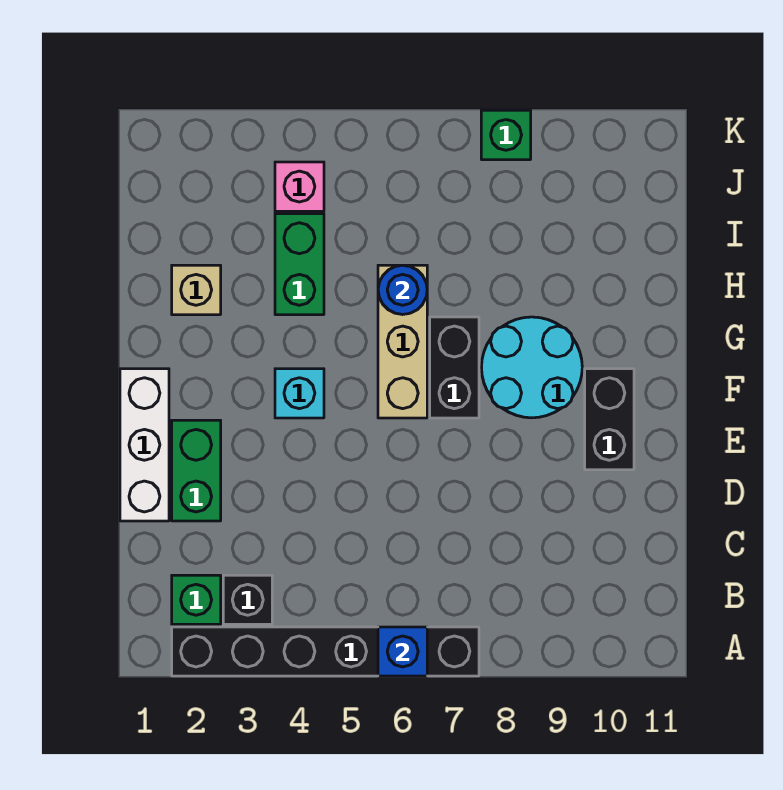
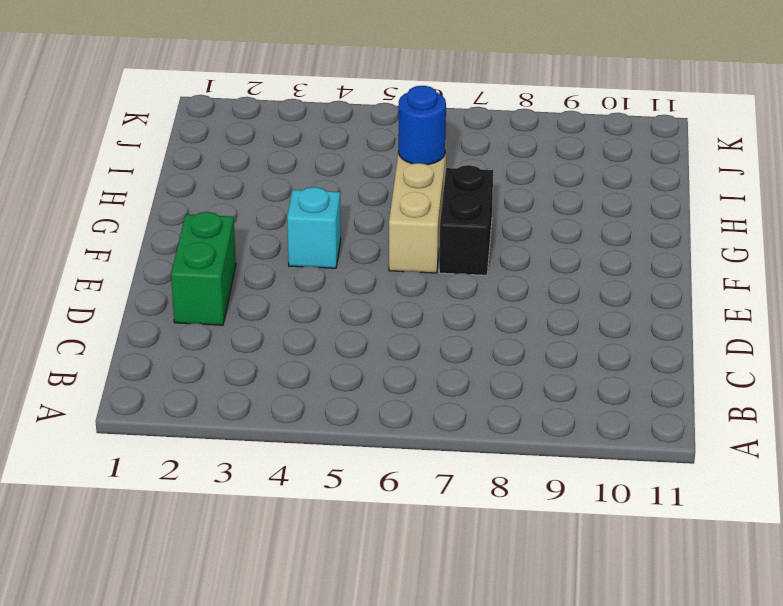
none -> black 1x6 brick [172,627,479,676]
none -> green 1x1 brick [172,575,221,624]
none -> black 1x1 brick [223,575,272,624]

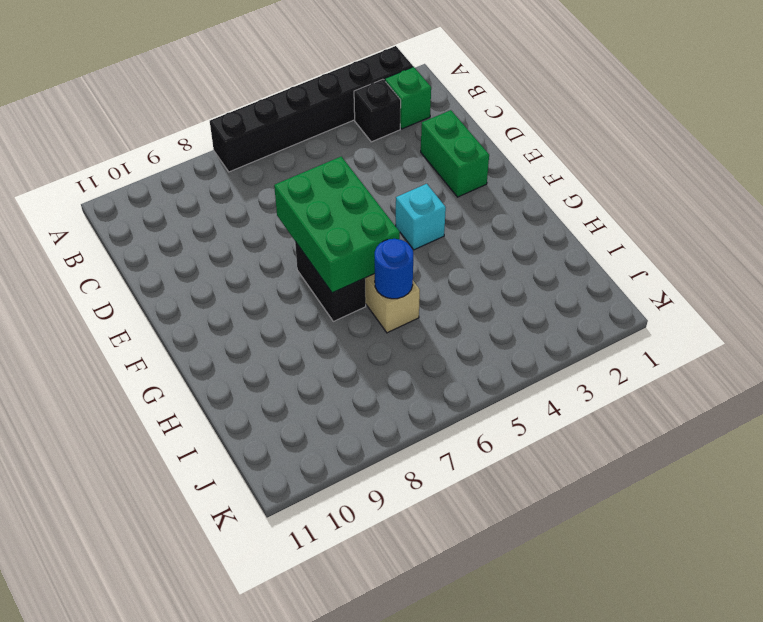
green 2x3 brick [274,156,400,293] -> none
none -> white 1x3 brick [120,369,169,521]
none -> black 1x2 brick [585,369,634,470]
none -> cyan 2x2 round brick [481,317,582,418]

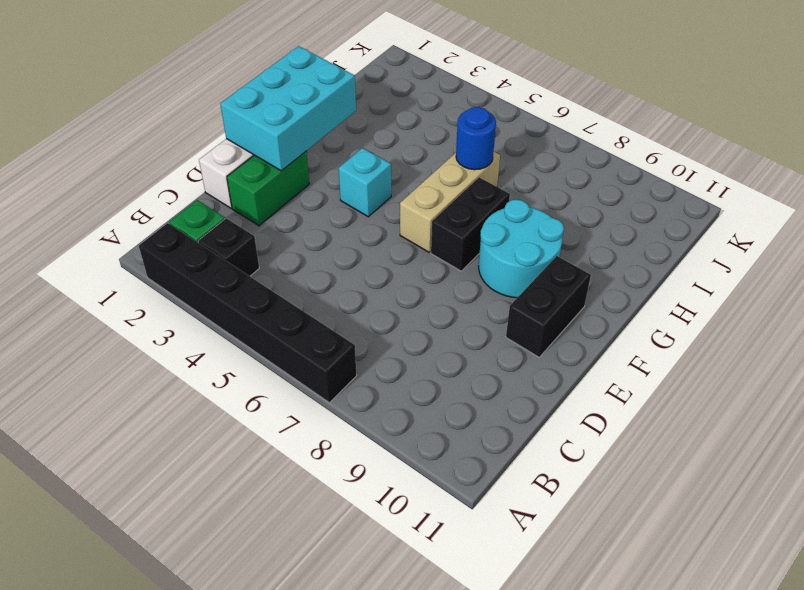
cyan 2x3 brick [220,46,356,171] -> none
none -> tan 1x1 brick [172,265,221,315]
none -> green 1x2 brick [275,214,324,315]
none -> pink 1x1 brick [275,162,324,211]

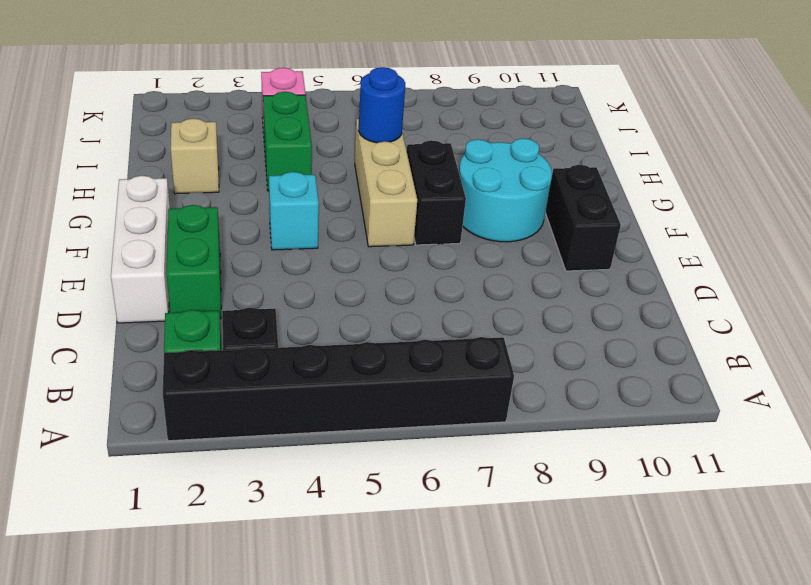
none -> green 1x1 brick [481,110,531,160]
none -> blue 1x1 brick [378,627,427,676]

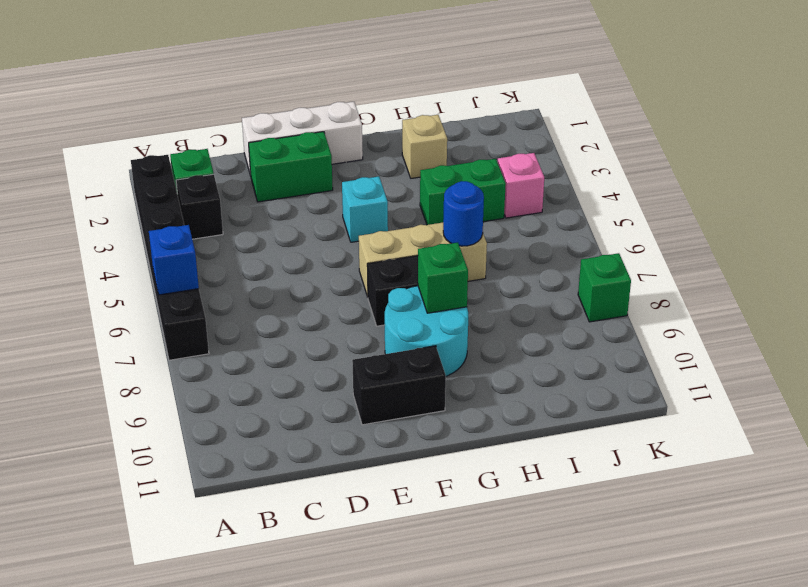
green 1x1 brick [418,243,468,313] -> none

